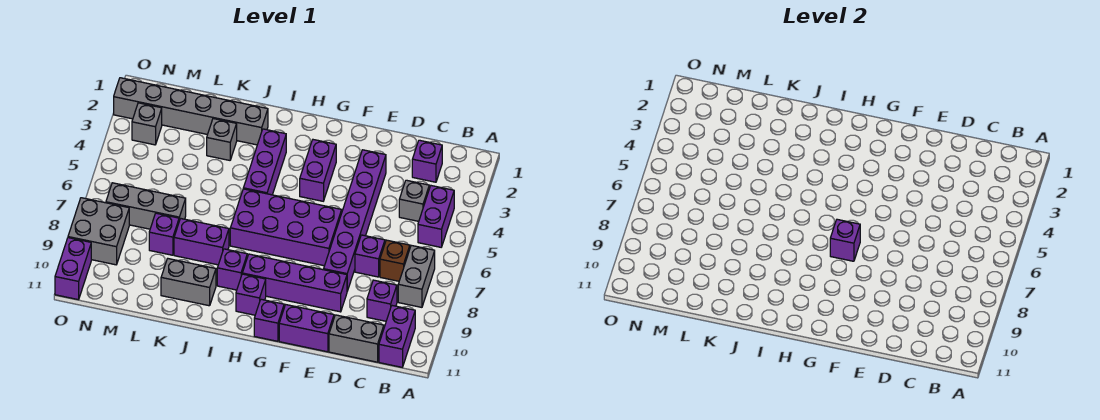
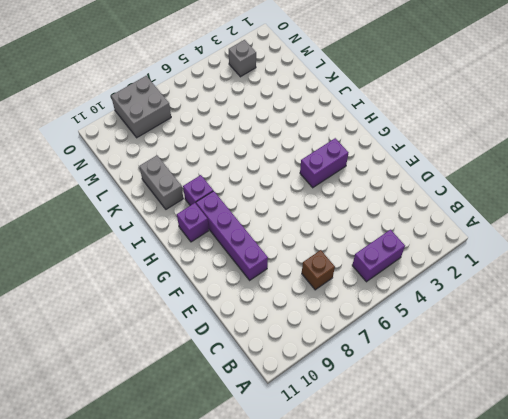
none -> grey 1x2 brick [398,245,435,307]
none -> purple 1x2 brick [379,306,415,367]
none -> purple 1x1 brick [412,140,442,182]

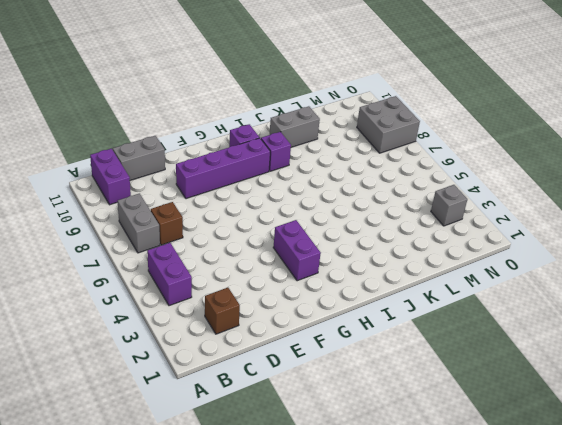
brown 1x1 brick [205,288,240,334] -> purple 1x1 brick [412,140,442,182]
none -> grey 1x1 brick [399,180,429,221]
none -> purple 1x1 brick [367,280,397,321]
none -> purple 1x1 brick [355,235,385,277]

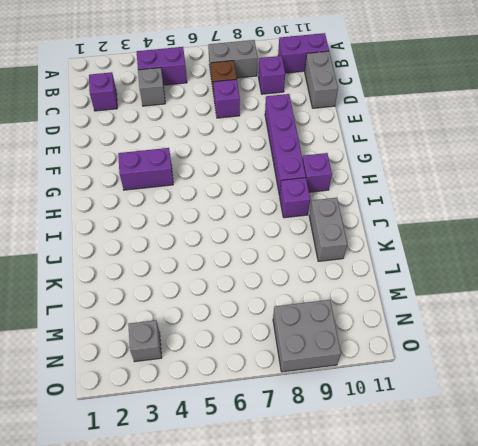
none -> purple 1x6 brick [324,150,386,291]
none -> purple 1x2 brick [279,305,334,352]
none -> purple 2x4 brick [230,189,342,266]

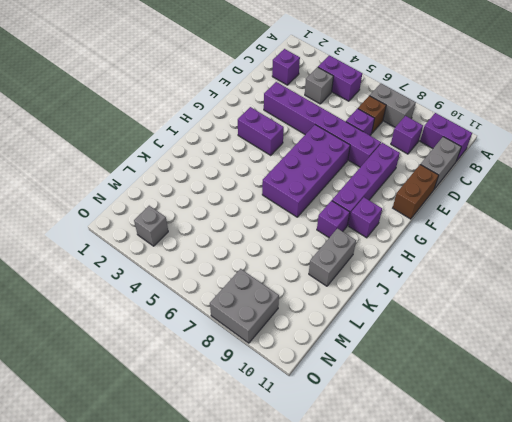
brown 1x2 brick [393,164,439,219] -> purple 1x2 brick [279,305,334,352]
none -> purple 1x1 brick [254,299,284,341]
none -> purple 1x3 brick [243,129,286,195]
none -> grey 1x6 brick [114,78,268,145]

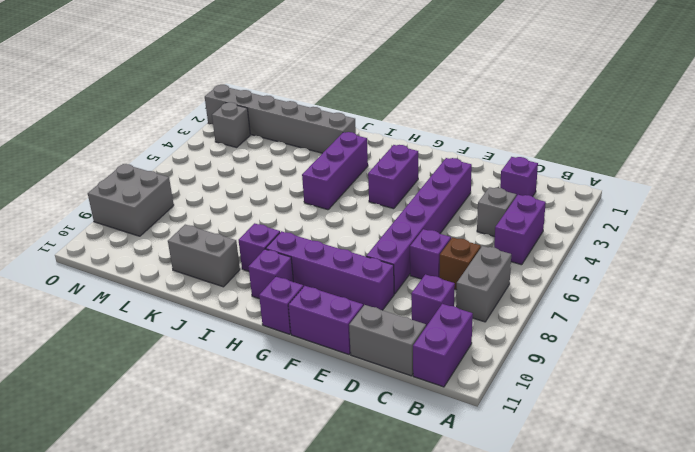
none -> purple 2x4 brick [230,189,342,266]
none -> purple 1x2 brick [174,219,229,265]
none -> grey 1x1 brick [207,119,237,160]

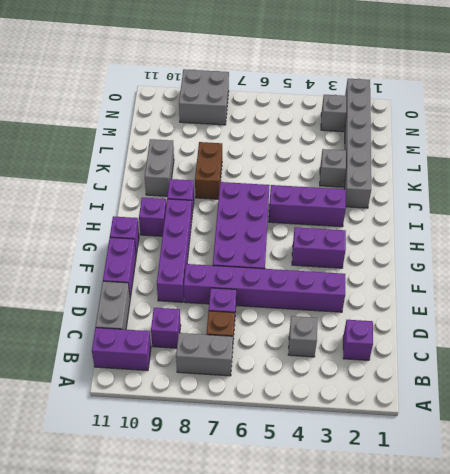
brown 1x2 brick [195,142,222,199] -> purple 1x2 brick [174,219,229,265]
none -> purple 1x2 brick [418,186,454,247]
none -> grey 1x3 brick [106,183,186,229]
none -> purple 1x1 brick [149,213,179,255]

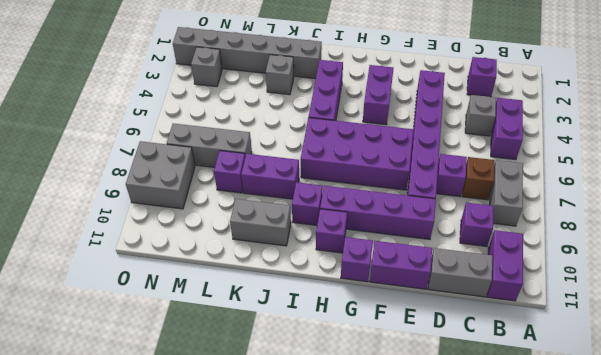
none -> purple 1x2 brick [55,238,91,300]
none -> purple 1x1 brick [830,219,860,261]

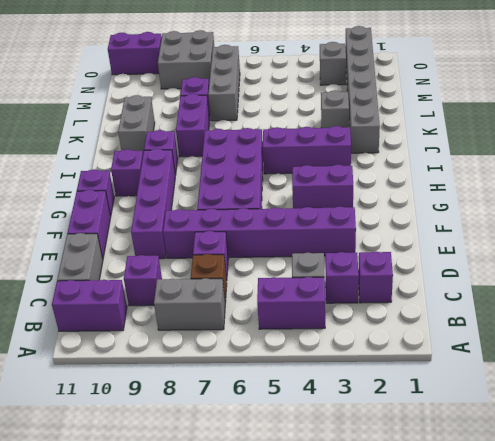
purple 1x1 brick [325,252,359,303] -> purple 1x1 brick moved to [830,219,860,261]

